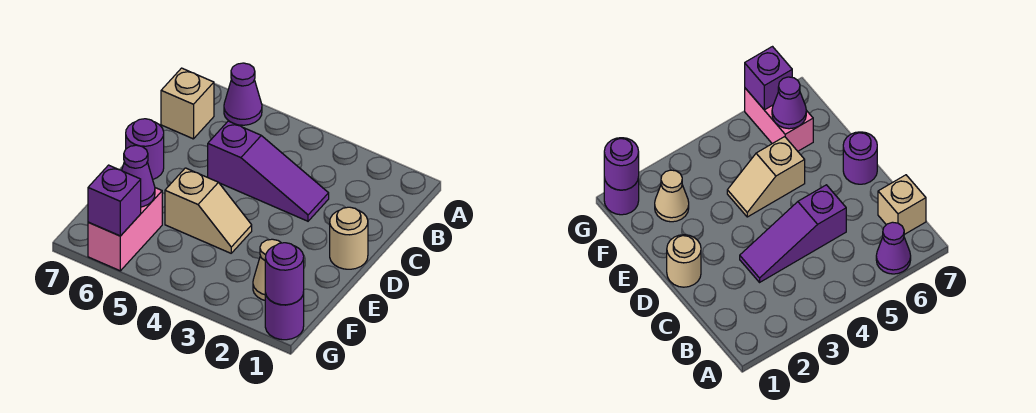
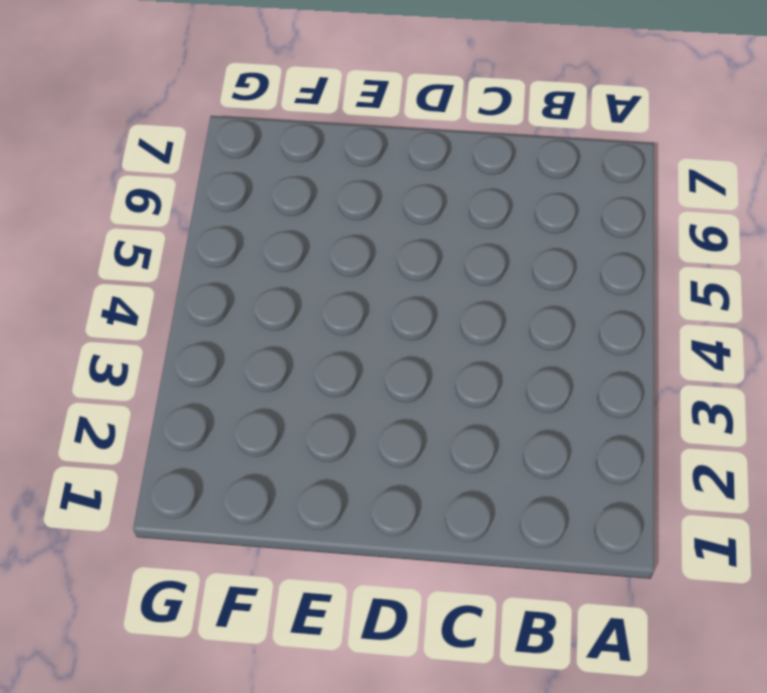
none -> purple 1x1 cone [224,63,262,125]
none -> tan 1x1 brick [161,68,214,139]
none -> purple 1x3 slope [208,121,329,221]

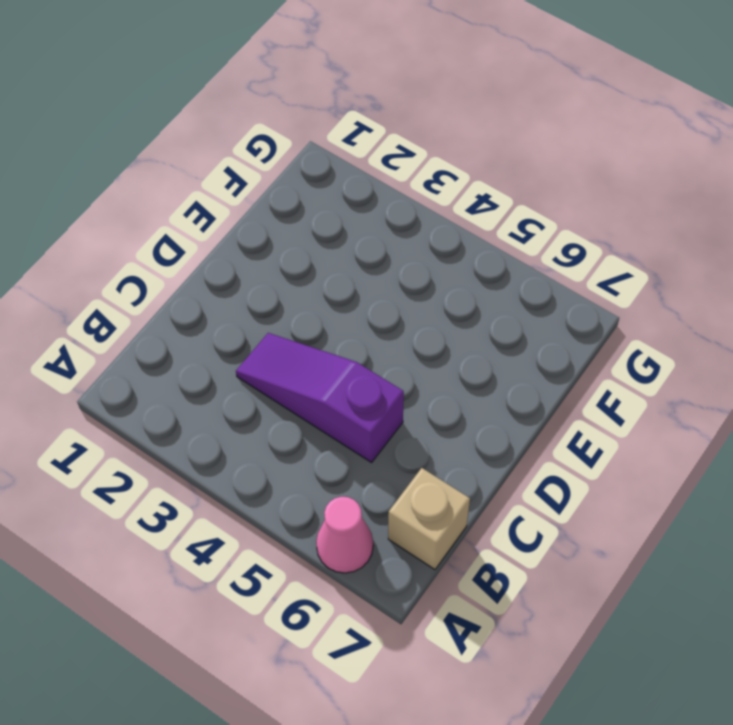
pink 1x1 cone [316,497,373,573] -> purple 1x1 cone [224,63,262,125]
none -> tan 1x1 round brick [330,207,368,269]
none -> purple 1x1 round brick [126,119,164,179]
none -> tan 1x2 slope [165,168,252,253]

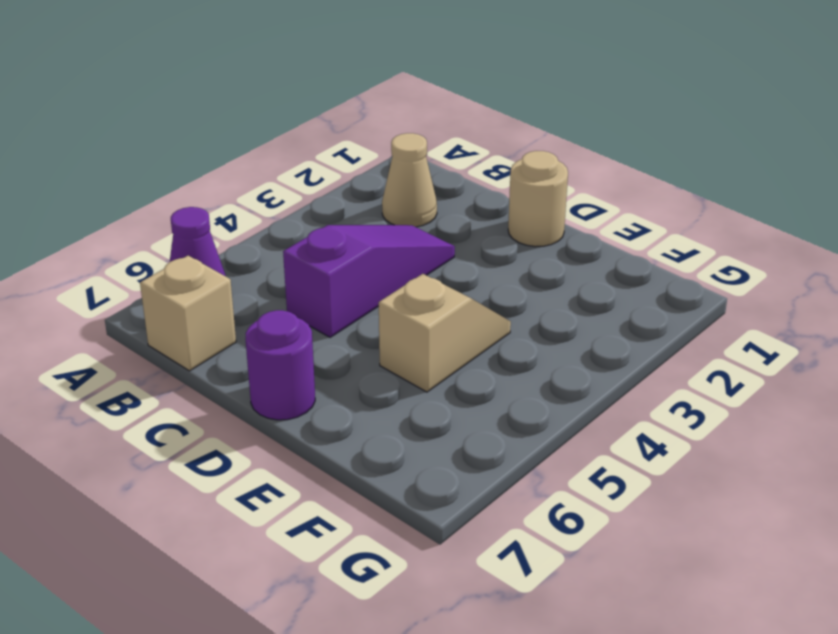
tan 1x1 cone [382,133,437,227] -> tan 1x1 cone moved to [253,239,281,300]
none -> pink 1x2 brick [88,188,162,271]
none -> purple 1x1 round brick [265,292,304,340]
none -> purple 1x1 cone [122,145,155,207]

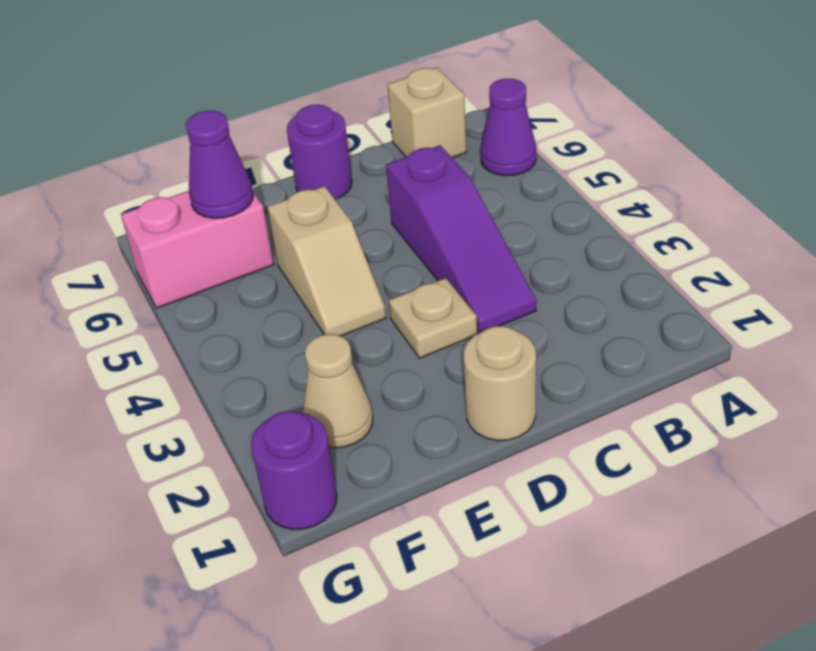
tan 1x1 plate [389,278,477,358] -> none
none -> purple 1x1 round brick [265,243,304,305]
none -> purple 1x1 brick [88,165,141,236]

